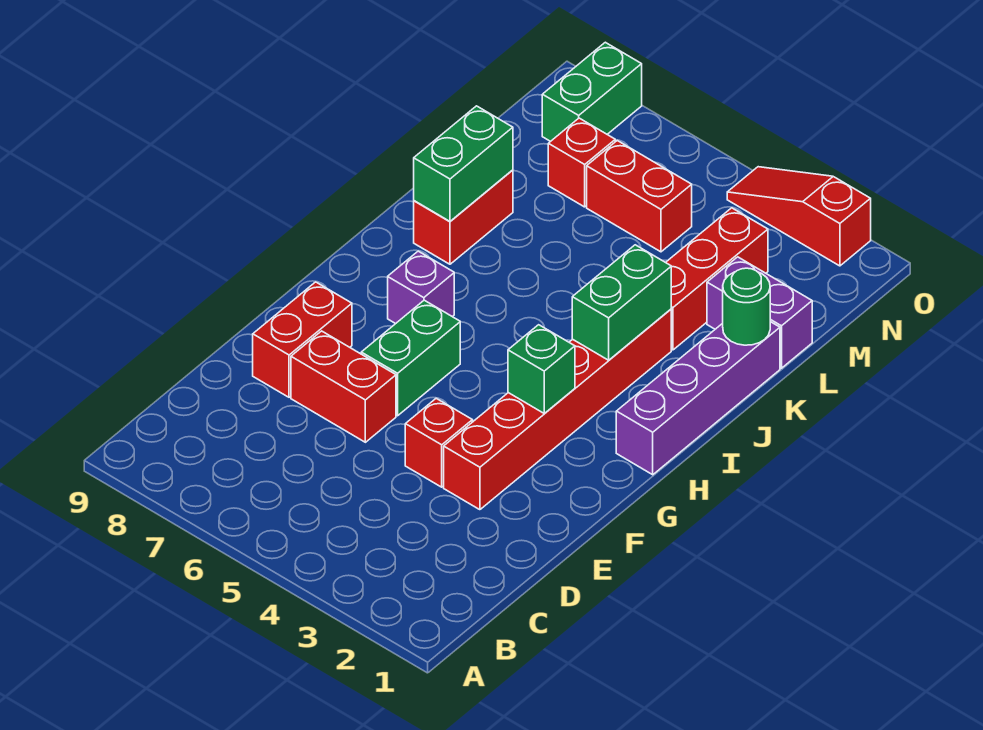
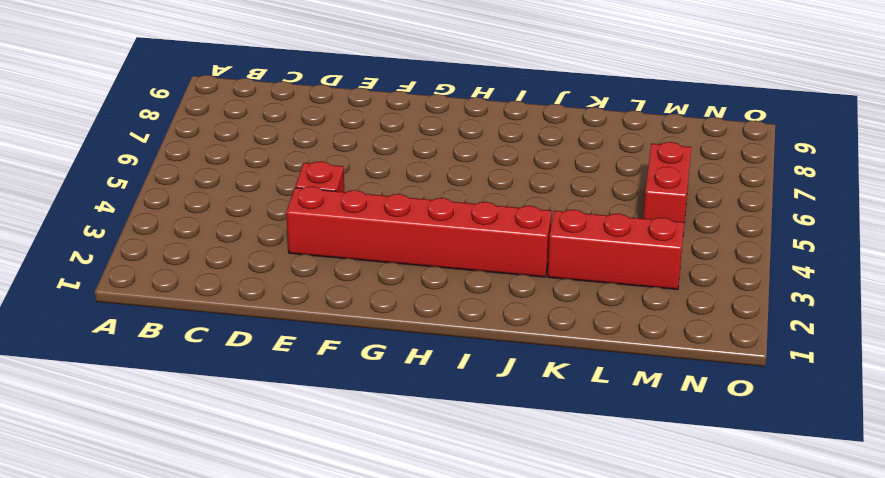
none -> red 1x2 brick [291,331,396,442]
none -> red 1x2 brick [253,282,352,397]
none -> green 1x2 brick [361,300,460,416]

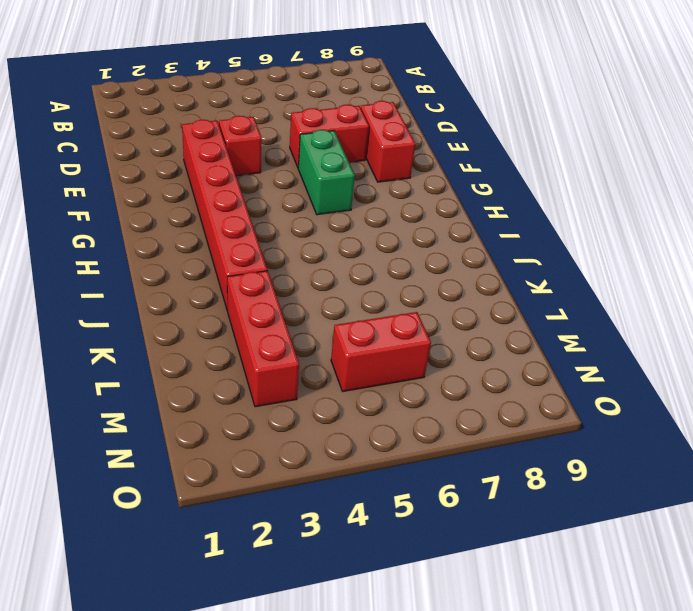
none -> purple 1x4 brick [616,322,780,475]
none -> purple 1x1 brick [388,251,454,324]
none -> red 1x2 brick [414,170,513,264]

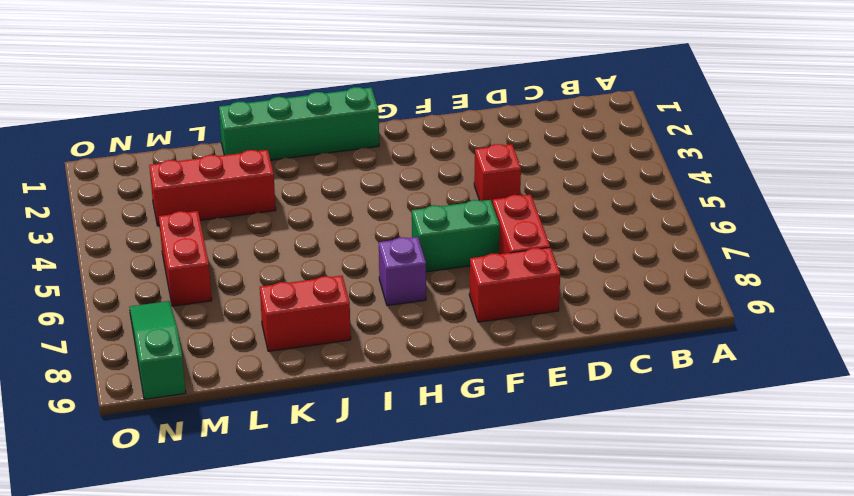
green 1x4 brick [219,87,379,160] -> purple 1x4 brick [616,322,780,475]
green 1x3 slope [130,301,186,399] -> green 1x2 brick [542,42,642,141]
none -> red 1x6 brick [444,309,671,510]
none -> purple 1x2 brick [707,257,812,368]
none -> red 1x1 brick [548,118,615,207]

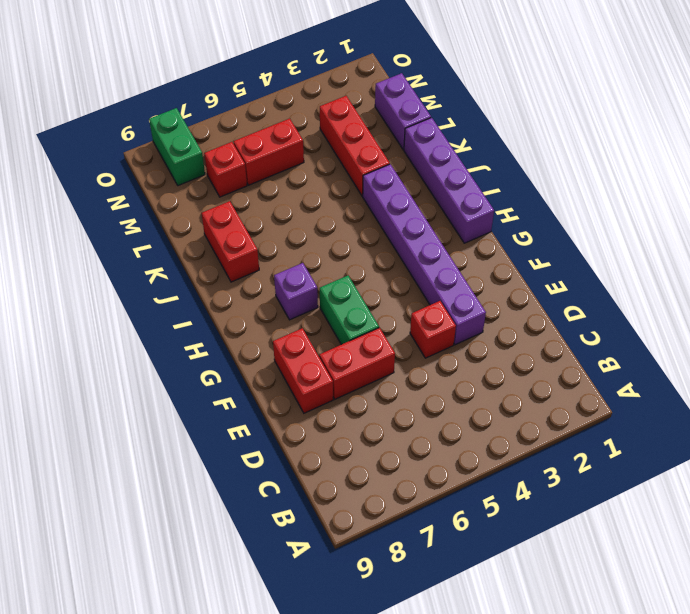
purple 1x6 brick [363,164,486,345] -> red 1x6 brick [444,309,671,510]
purple 1x2 brick [375,73,431,150] -> purple 1x2 brick turned to [707,257,812,368]
none -> red 1x3 slope [727,167,871,266]
none -> green 1x1 brick [508,325,575,414]
none -> green 1x2 brick [572,245,671,360]

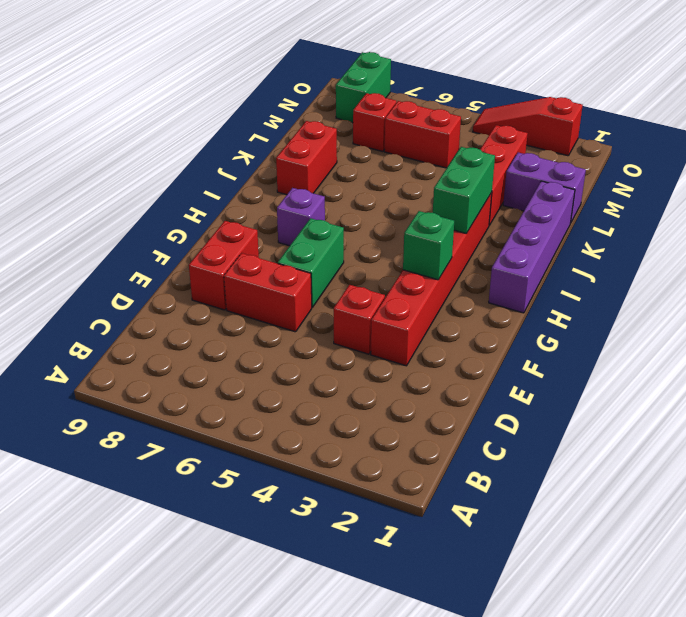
none -> green 1x2 brick [414,106,513,221]
none -> green 1x1 round brick [723,268,770,345]

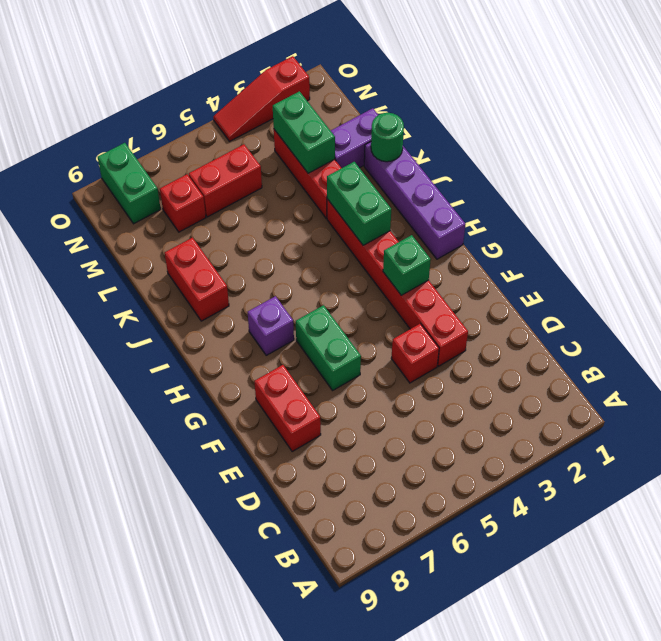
green 1x2 brick [273,91,335,173] -> green 1x2 brick moved to [414,106,513,221]
none -> red 1x2 brick [291,331,396,442]

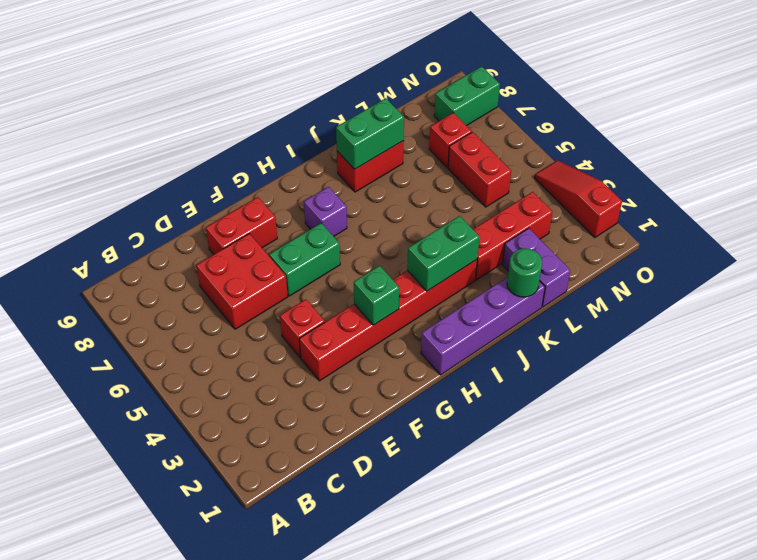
red 2x2 brick [196,234,288,329] -> red 1x2 brick [291,331,396,442]

